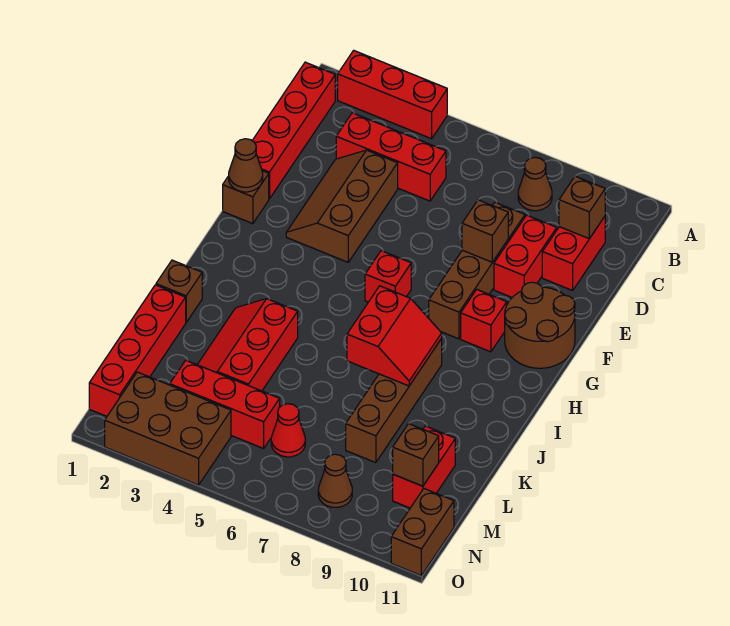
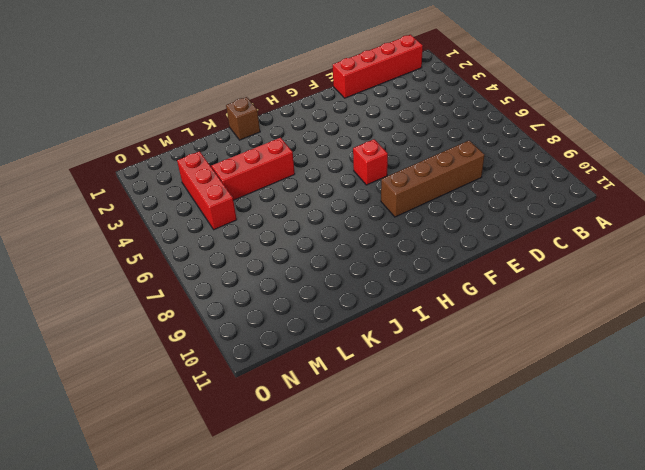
none -> red 1x3 brick [338,50,447,139]
none -> brown 1x1 cone [518,157,552,211]
none -> red 1x3 brick [336,113,446,201]

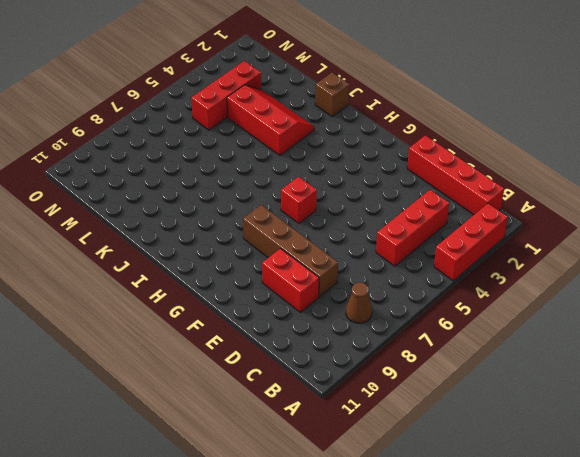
none -> red 1x2 brick [542,217,605,290]
none -> brown 2x3 slope [286,150,398,262]
none -> brown 1x1 brick [223,171,269,224]

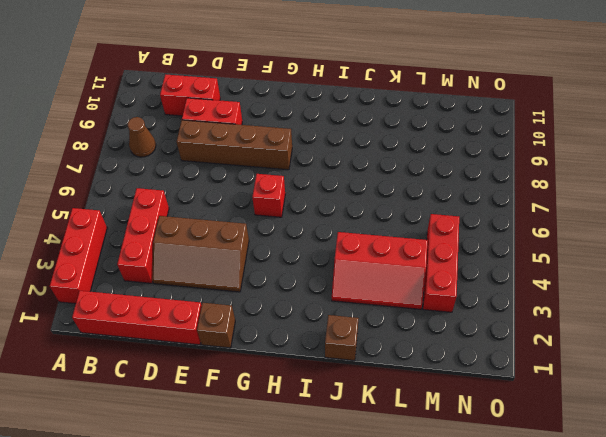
none -> brown 2x2 round brick [505,282,575,368]
none -> red 1x1 brick [461,289,507,352]
none -> brown 1x4 brick [346,339,442,463]

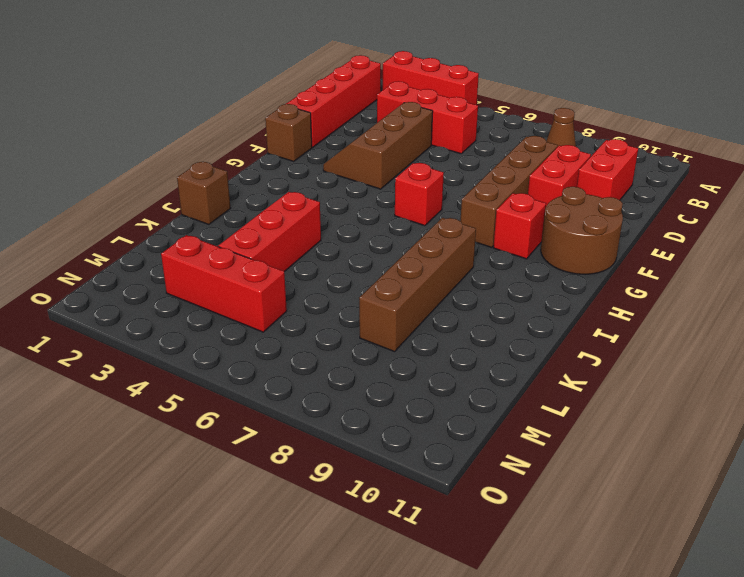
none -> red 1x4 brick [89,285,186,416]
none -> red 1x2 brick [393,426,455,508]
none -> red 1x1 cone [271,404,305,457]

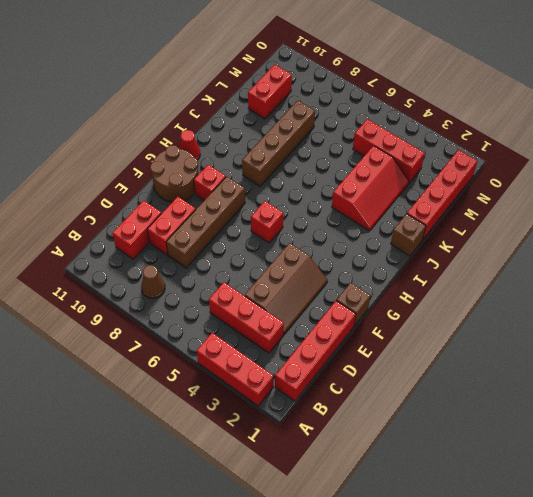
red 1x1 cone [179,130,200,160] -> red 1x1 cone moved to [271,404,305,457]
none -> brown 2x3 brick [105,372,231,485]
none -> brown 1x1 cone [318,454,352,507]
none -> brown 1x2 brick [391,489,454,575]

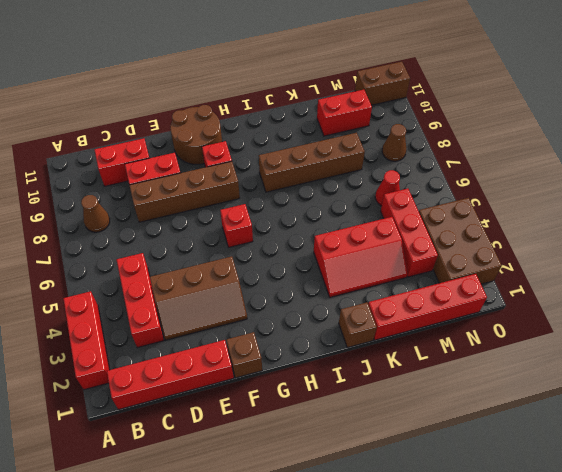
none -> brown 1x1 brick [559,176,605,239]
none -> brown 1x1 brick [462,200,508,262]
none -> brown 1x1 cone [229,139,263,192]

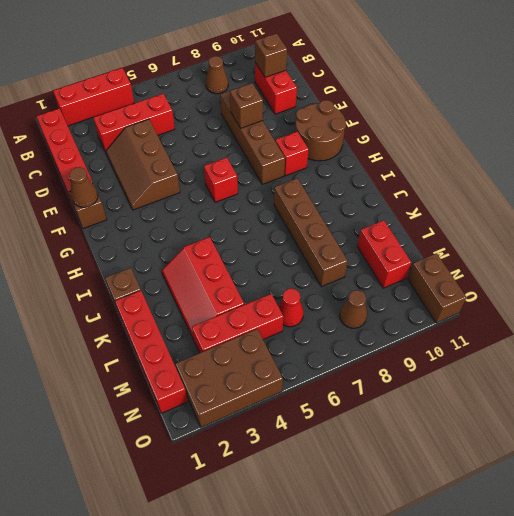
none -> red 1x2 brick [494,215,557,297]
none -> red 2x2 slope [347,286,442,386]
none -> brown 1x1 brick [393,424,439,486]

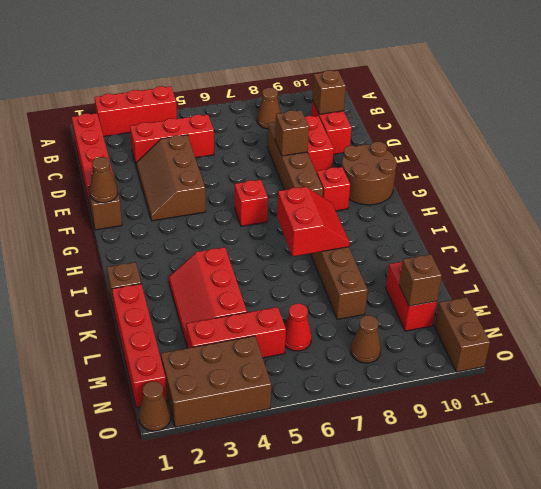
brown 1x1 cone [139,381,171,431] -> none

